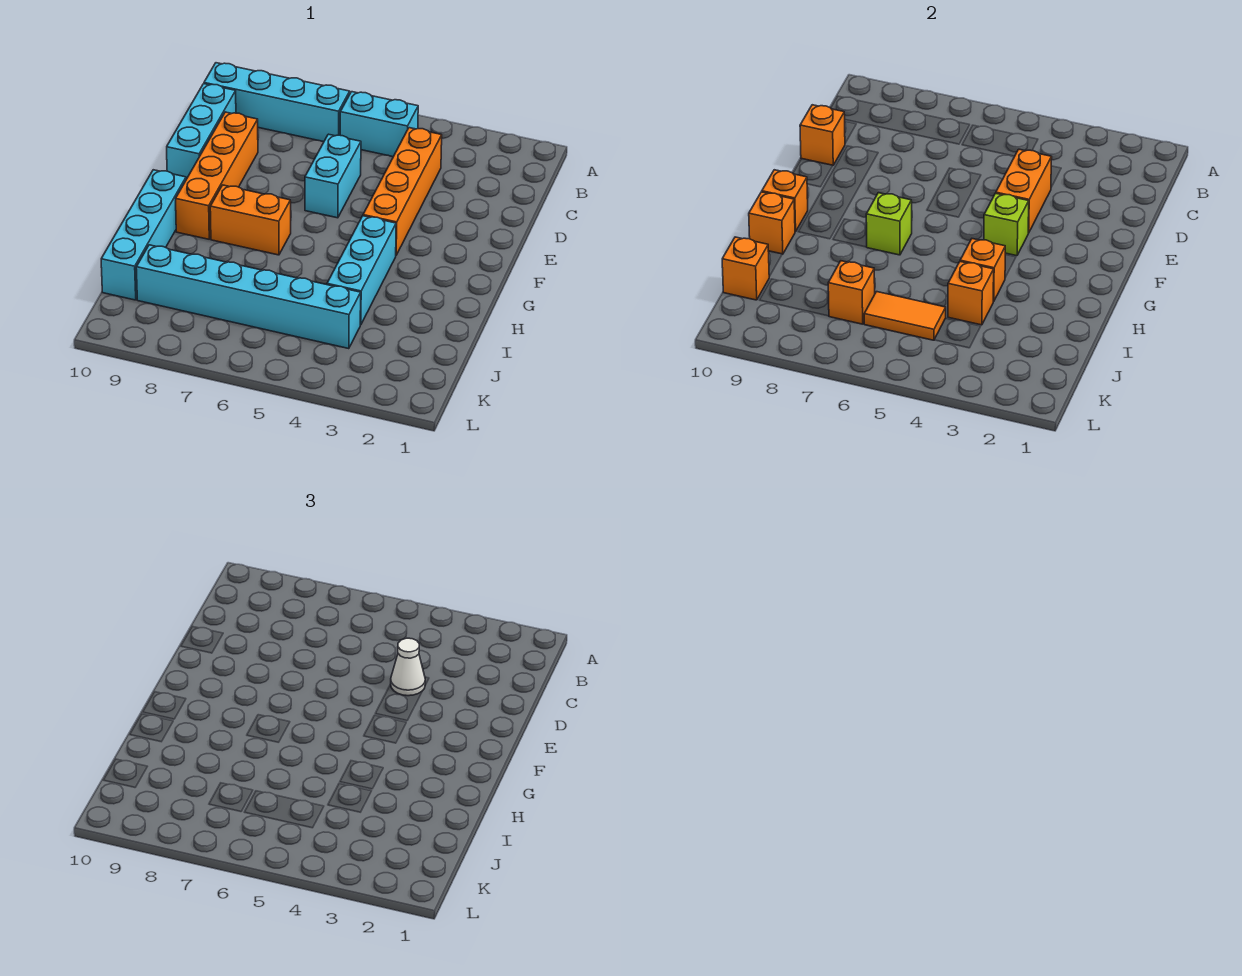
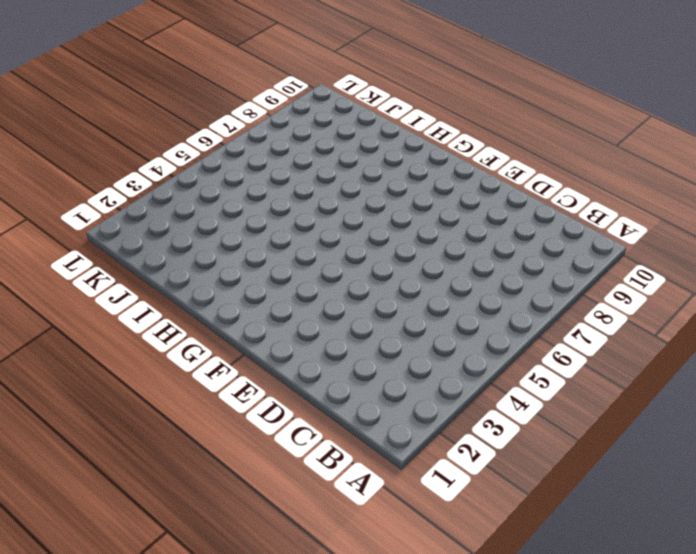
none -> cyan 1x2 brick [340,92,418,157]
none -> cyan 1x4 brick [204,63,350,142]
none -> orange 1x4 brick [363,128,442,255]

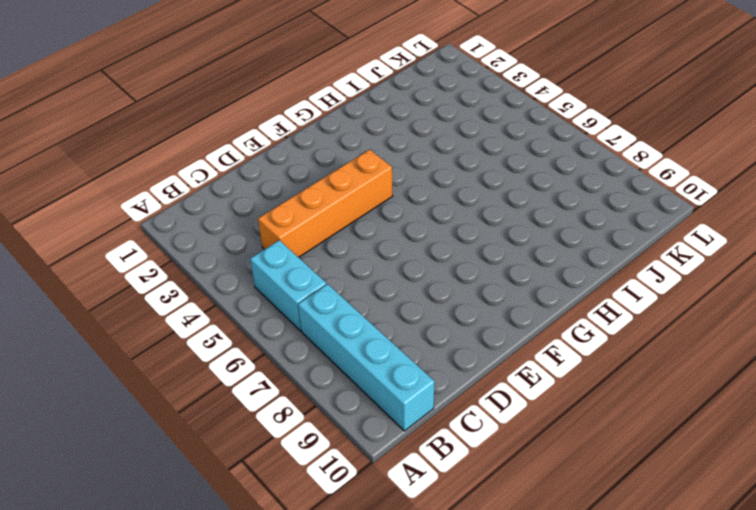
none -> cyan 1x3 brick [167,84,236,179]
none -> cyan 1x2 brick [305,134,361,218]
none -> orange 1x4 brick [176,112,258,239]

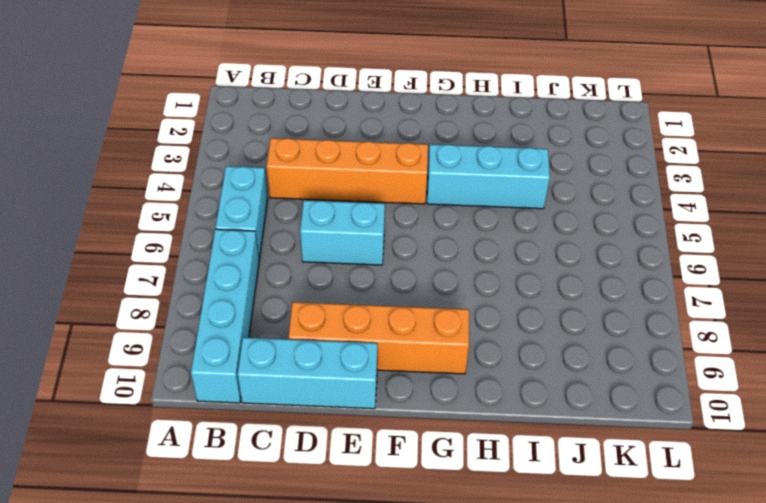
none -> orange 1x2 brick [210,185,291,255]
none -> cyan 1x4 brick [101,170,186,300]
none -> cyan 1x6 brick [136,245,361,349]

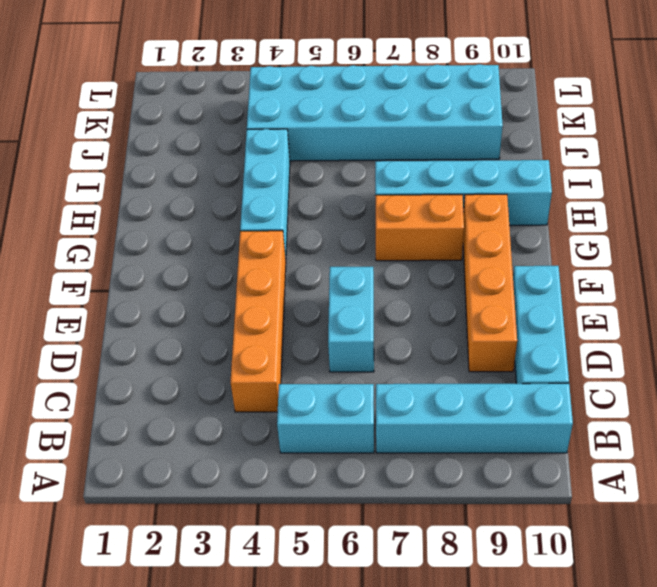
cyan 1x4 brick [375,160,552,225] -> cyan 1x4 brick turned to [101,170,186,300]
cyan 2x6 brick [247,64,503,161] -> cyan 1x6 brick [136,245,361,349]
none -> orange 1x2 brick [996,149,1052,233]
none -> orange 1x1 brick [800,105,845,166]
none -> lime 1x1 brick [984,193,1029,256]

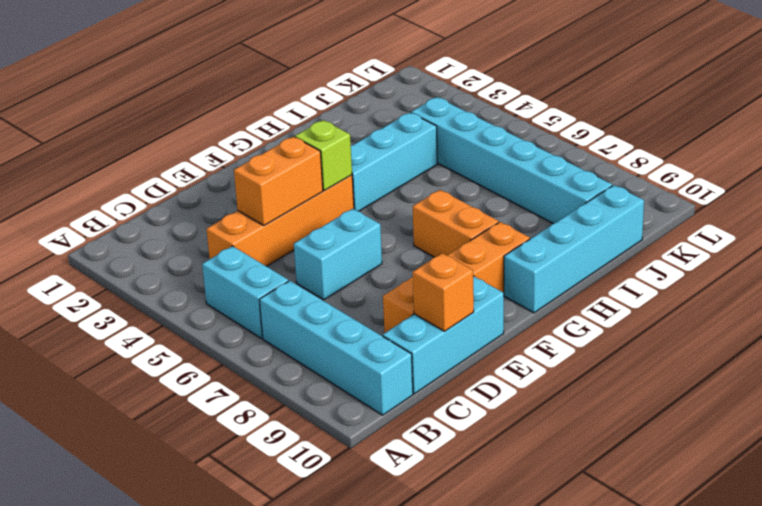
none -> lime 1x1 brick [866,193,912,255]
none -> orange 1x1 brick [762,170,808,232]
none -> orange 1x1 brick [960,239,1005,302]

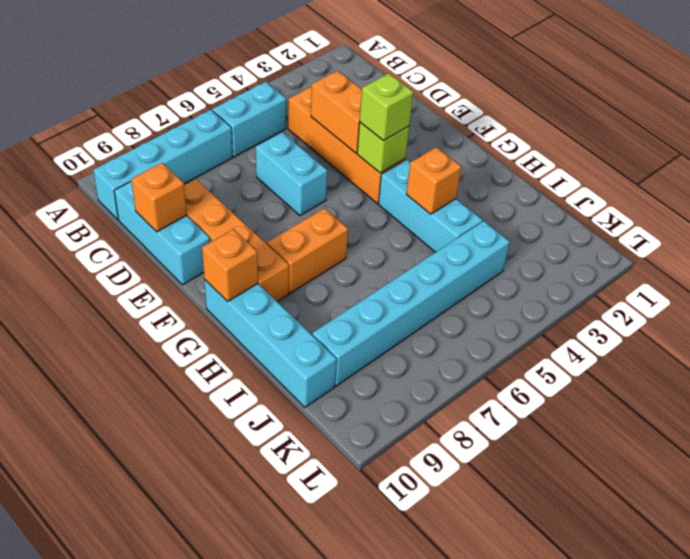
lime 1x1 brick [360,73,413,141] -> lime 1x1 brick moved to [866,193,912,255]
none -> orange 1x1 brick [749,192,795,254]
none -> orange 1x1 brick [948,262,994,325]
none -> orange 1x2 tile [864,292,946,340]

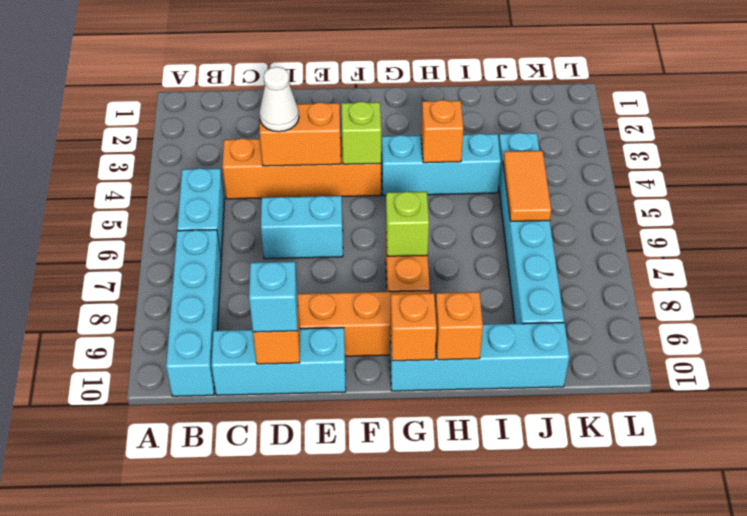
cyan 1x1 brick [249,262,298,332] -> none
none -> orange 1x1 brick [948,262,994,325]
none -> orange 1x1 brick [828,261,875,324]
none -> orange 1x1 brick [722,237,769,300]

